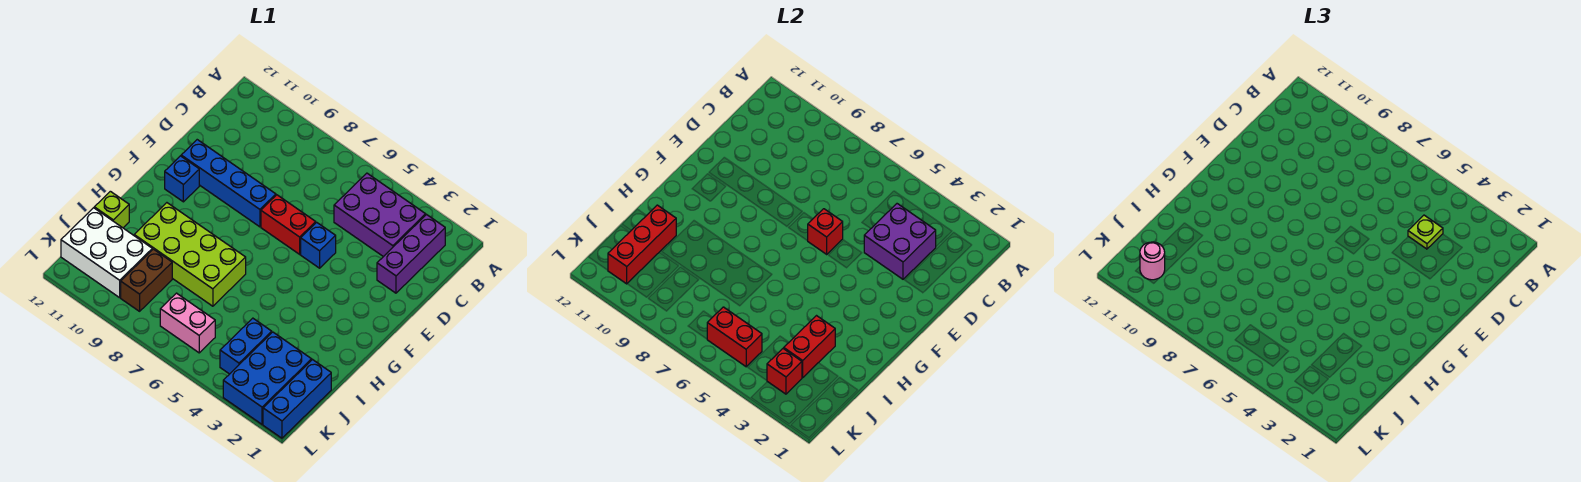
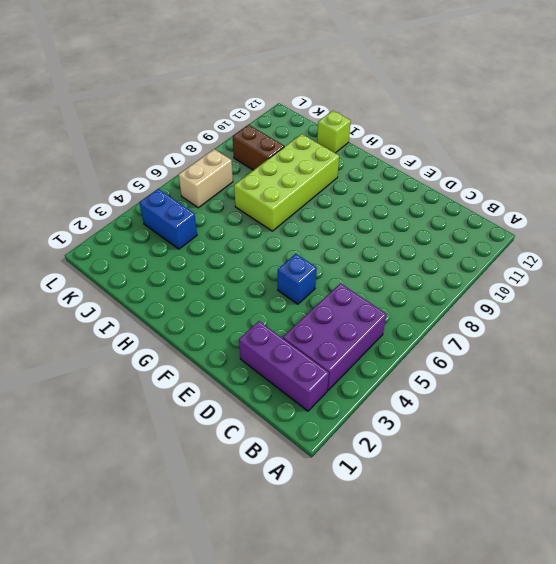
tan 1x2 brick [179,149,233,208] -> pink 1x2 brick [160,293,215,353]
none -> red 1x2 brick [261,195,316,254]
none -> blue 1x4 brick [181,140,276,227]
none -> blue 1x1 brick [165,156,199,202]

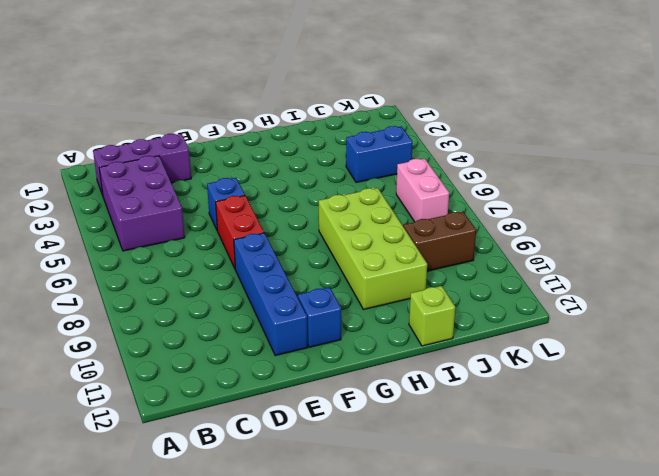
none -> blue 1x3 brick [263,360,331,438]
none -> blue 2x3 brick [223,332,312,424]
none -> white 2x3 brick [61,208,152,298]

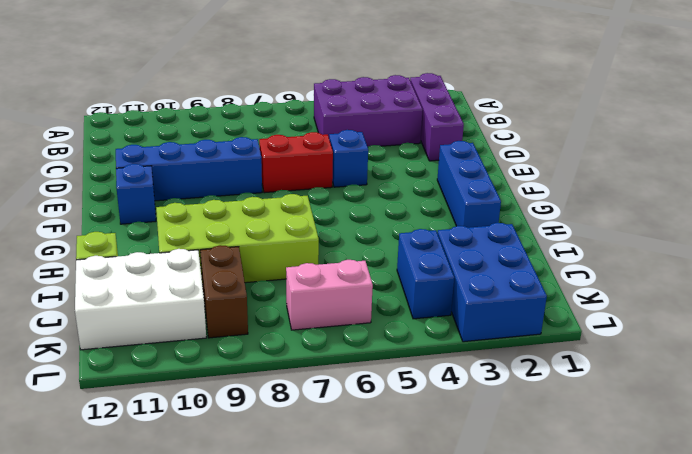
blue 1x3 brick [437,141,501,228] -> blue 1x3 brick moved to [263,360,331,438]
none -> purple 2x2 brick [864,204,936,279]
none -> red 1x1 brick [808,209,843,254]
none -> red 1x2 brick [784,316,835,378]

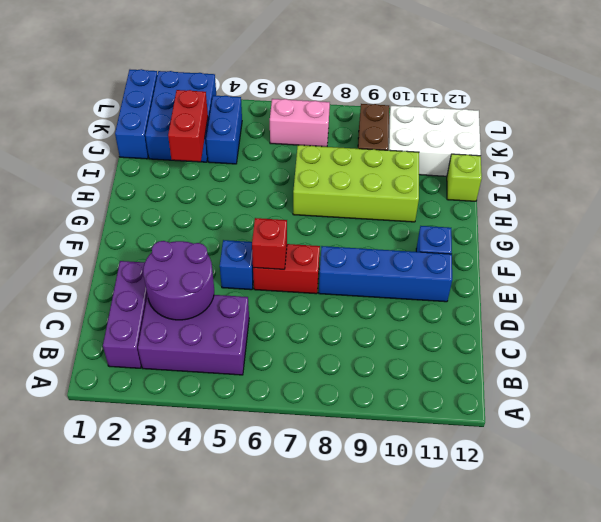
purple 2x2 round brick [143,241,214,320] -> purple 2x2 brick [864,204,936,279]
none -> red 1x3 brick [608,205,676,284]
none -> red 1x1 brick [767,349,802,394]
none -> red 1x2 brick [707,307,762,367]

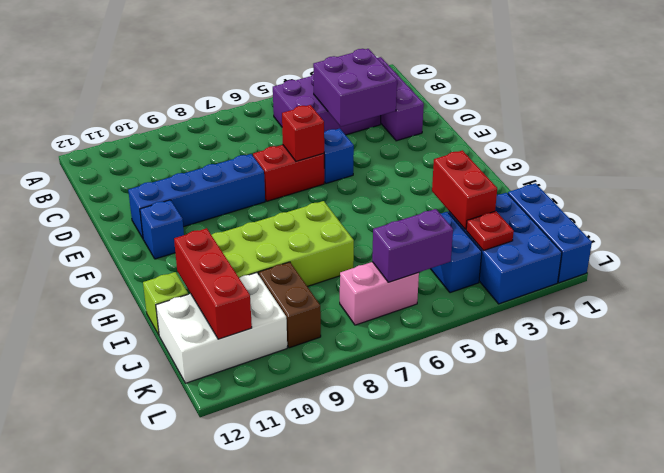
red 1x1 plate [466,211,514,251] -> red 1x1 brick [767,349,802,394]
purple 1x2 brick [372,209,453,282] -> red 1x2 brick [707,307,762,367]
none -> lime 1x1 plate [1408,215,1443,249]
none -> pink 1x1 round brick [1140,242,1165,280]

